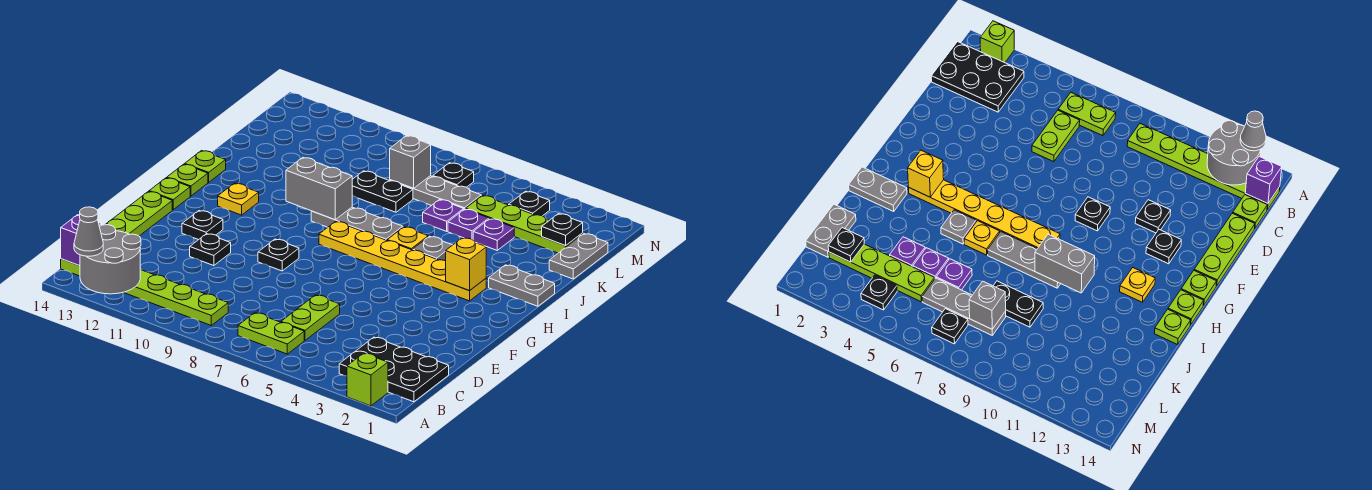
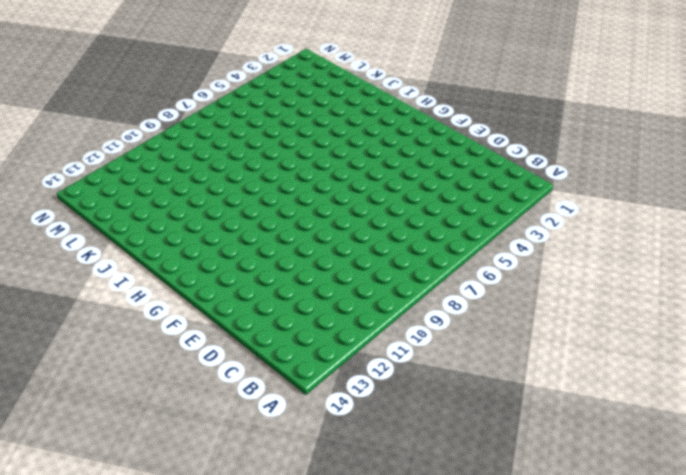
none -> lime 1x1 brick [347,353,388,406]
none -> black 2x3 plate [339,337,449,402]
none -> lime 1x2 plate [238,313,304,354]
none -> lime 1x6 plate [61,259,228,325]

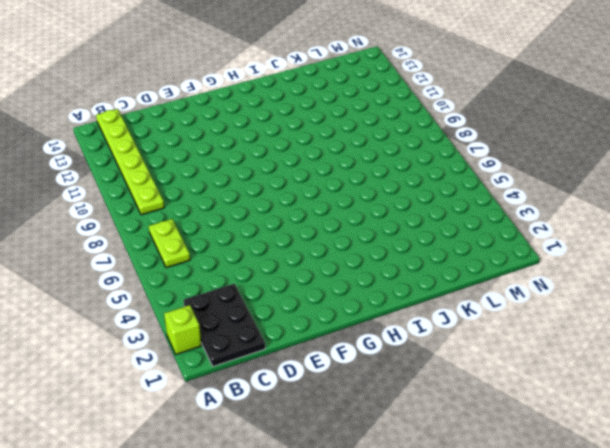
none -> lime 1x2 plate [281,295,340,340]
none -> lime 1x1 plate [1233,195,1267,228]
none -> lime 1x3 plate [105,191,172,236]
none -> black 1x1 plate [190,234,231,266]

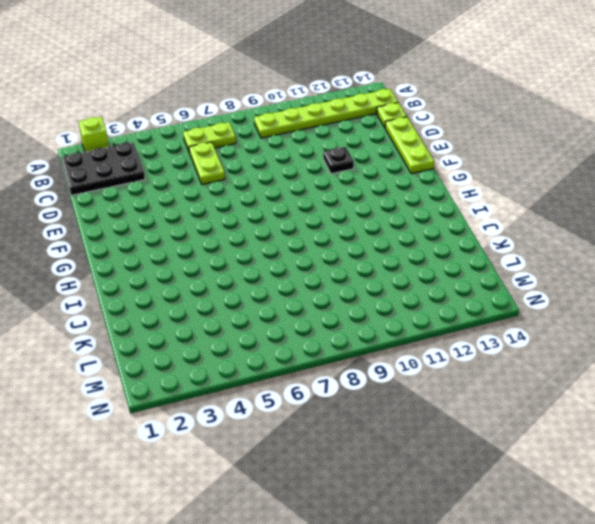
none -> black 1x1 plate [258,239,299,271]
none -> black 1x1 plate [182,211,223,240]
none -> lime 1x1 plate [149,178,190,210]
none -> yellow 1x6 plate [319,221,486,301]

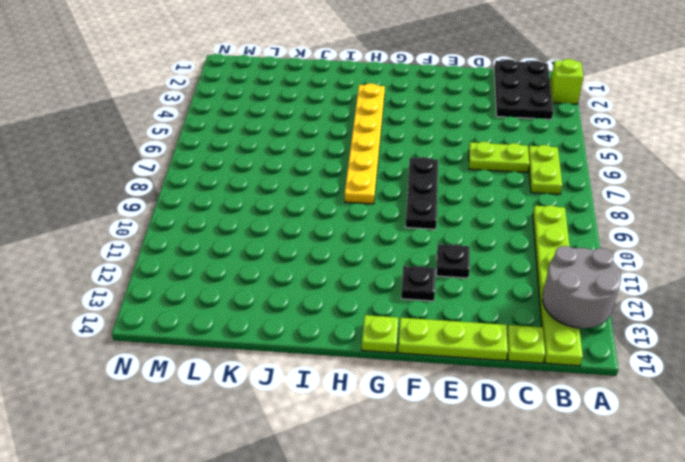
black 1x3 plate [405,157,438,229] -> black 1x1 plate [258,239,299,271]
none -> yellow 1x1 plate [218,183,259,215]
none -> lime 1x1 plate [167,164,208,196]
none -> grey 1x2 plate [489,265,555,306]
none -> grey 1x1 plate [413,236,452,261]

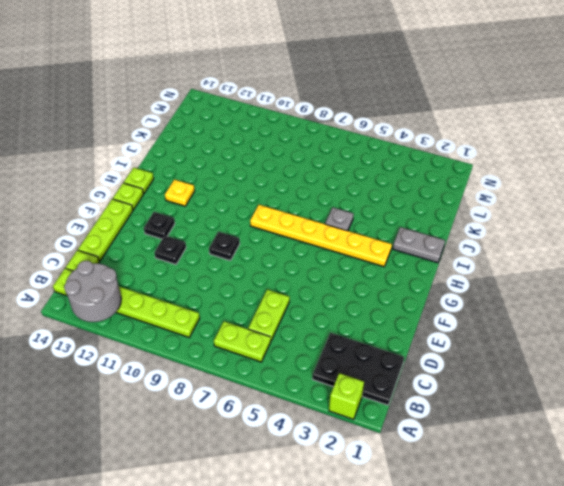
none -> yellow 1x1 plate [387,227,428,250]
none -> grey 1x3 plate [311,207,403,240]
none -> lime 1x1 plate [185,151,226,182]
none -> grey 1x2 plate [549,234,608,279]

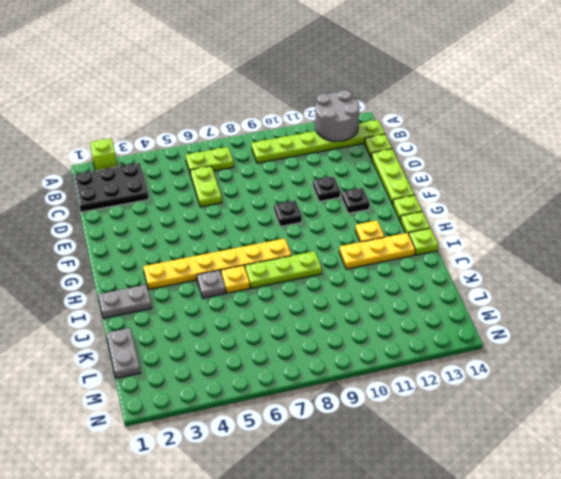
lime 1x3 plate [245,251,322,288] -> grey 1x3 plate [311,207,403,240]
yellow 1x3 plate [339,233,415,269] -> none
none -> purple 1x1 plate [473,219,514,250]
none -> purple 1x1 plate [448,209,489,240]
none -> purple 1x1 plate [423,200,464,231]
none -> black 1x2 plate [352,171,413,212]

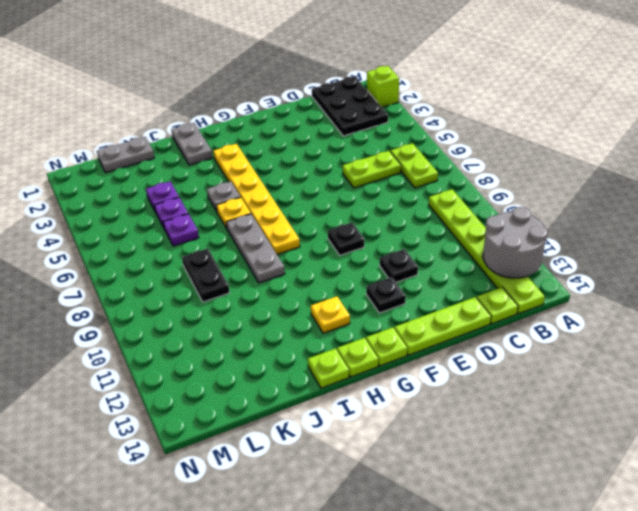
none -> lime 1x4 plate [466,195,583,253]
none -> grey 1x3 plate [390,176,481,209]
none -> black 1x1 plate [509,191,550,216]
none -> black 1x1 plate [433,163,474,187]

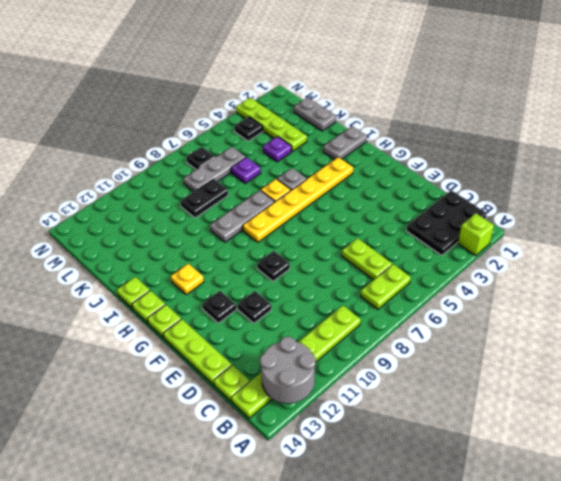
lime 1x4 plate [236,98,307,151] -> lime 1x4 plate turned to [466,195,583,253]
none -> purple 1x1 plate [448,209,489,240]
none -> purple 1x1 brick [61,215,102,266]
none -> yellow 1x1 brick [446,238,486,291]
none -> grey 1x2 brick [286,158,352,220]

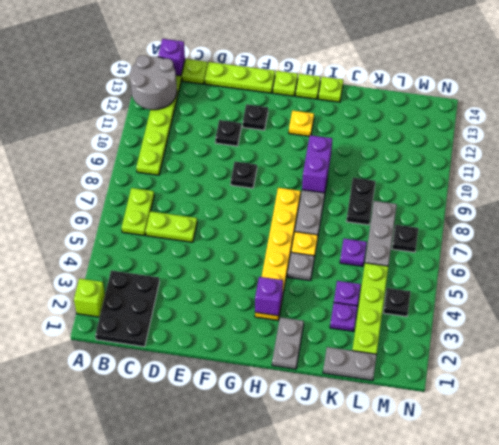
purple 1x1 brick [255,277,283,316] -> yellow 1x1 brick [446,238,486,291]
purple 1x2 brick [302,135,332,193] -> grey 1x2 brick [286,158,352,220]
purple 1x1 plate [330,303,357,331] -> purple 1x1 plate moved to [448,209,489,240]
none -> black 1x1 plate [542,214,583,246]
none -> grey 1x1 brick [390,136,431,188]
none -> grey 1x1 cone [74,207,103,256]

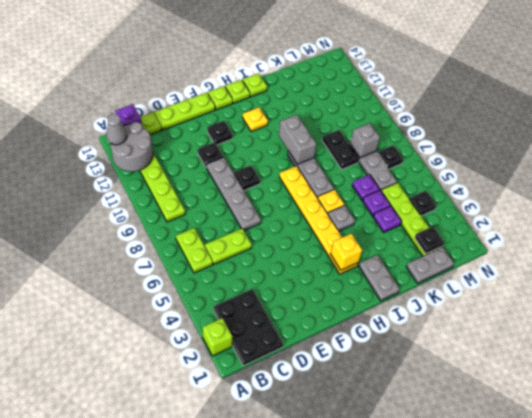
grey 1x4 plate [206,157,261,230] -> none

